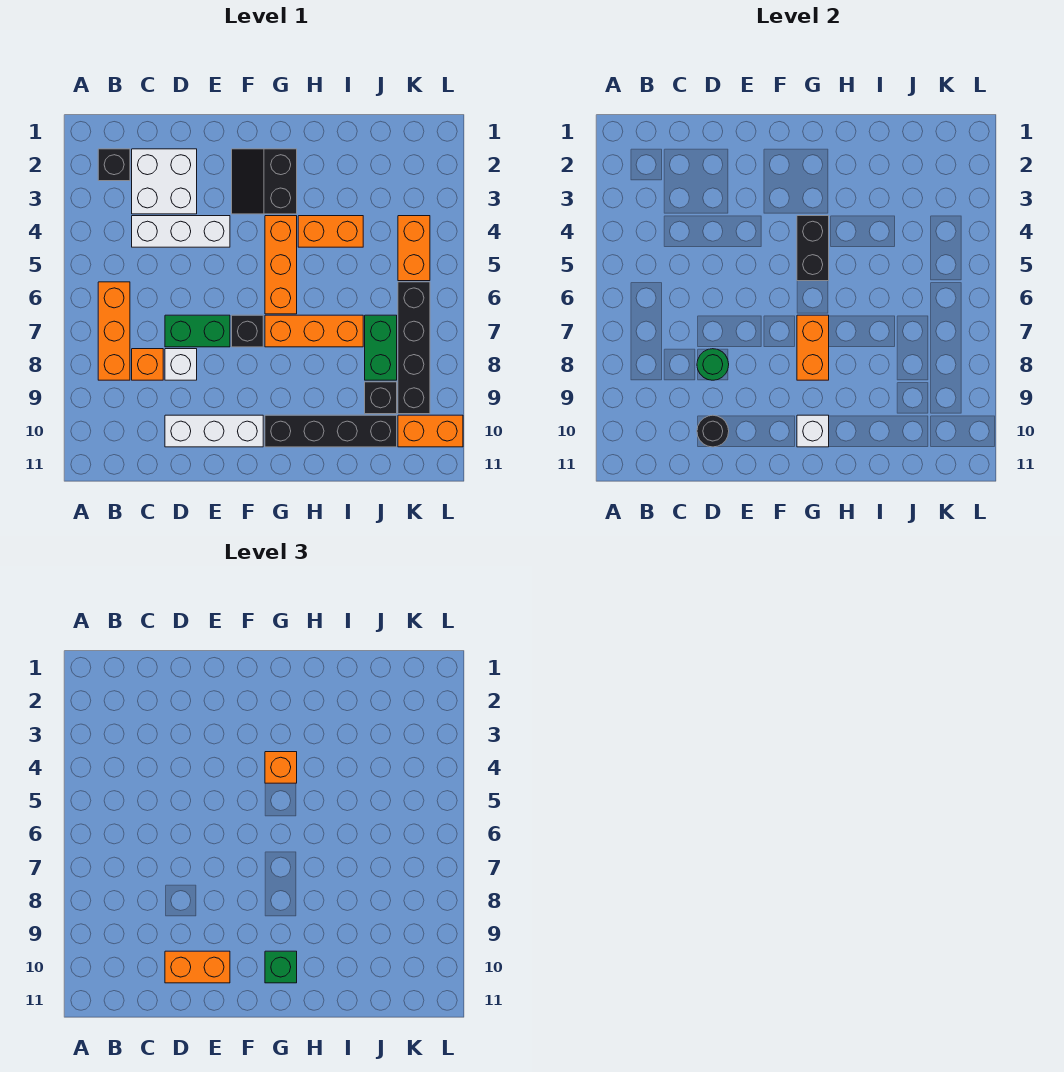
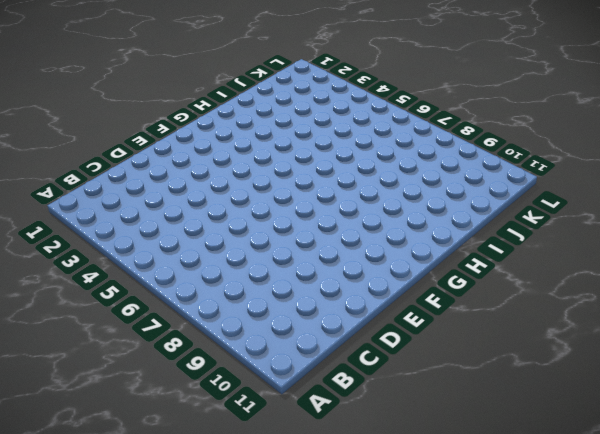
none -> black 1x1 brick [98,149,130,181]
none -> orange 1x3 brick [98,282,130,380]
none -> white 2x2 brick [132,149,197,214]

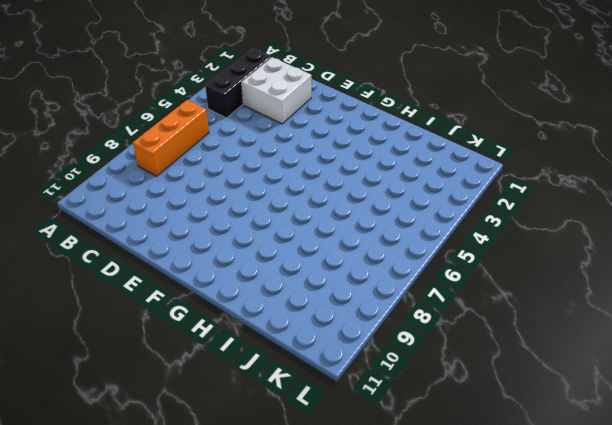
black 1x3 brick [205,49,271,118] -> black 1x1 brick [98,149,130,181]
none -> white 1x3 brick [132,216,230,247]
none -> orange 1x1 brick [132,349,163,380]
none -> green 1x2 brick [165,315,230,347]

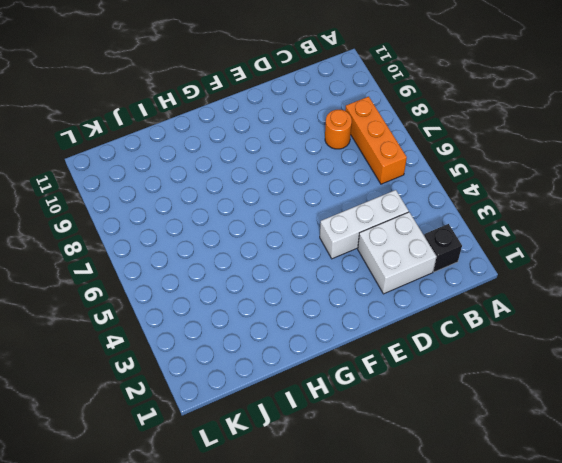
orange 1x1 round brick [325,110,352,149] -> orange 1x1 brick [132,349,163,380]
none -> green 1x2 brick [165,315,230,347]
none -> white 1x1 brick [165,349,197,380]
none -> white 1x3 brick [165,415,263,447]

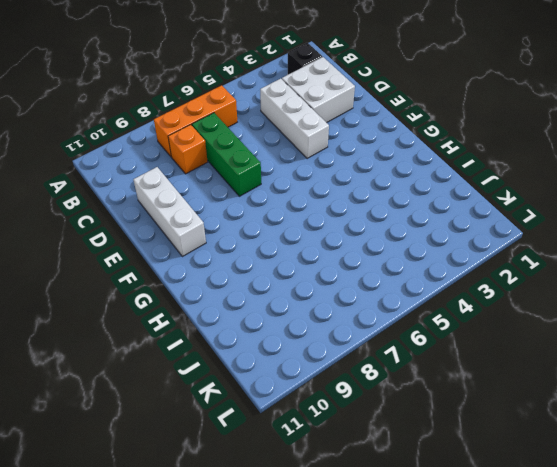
green 1x3 brick [192,113,261,196] -> green 1x2 brick [165,315,230,347]
none -> white 1x1 brick [165,349,197,380]
none -> black 2x2 slope [232,149,297,214]
none -> black 1x1 brick [232,315,263,347]

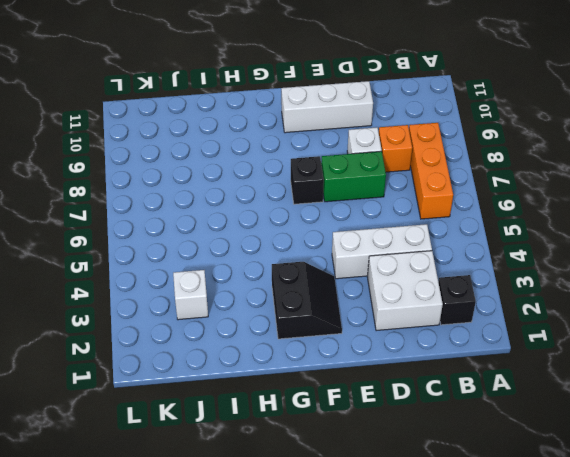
white 1x1 brick [173,270,208,320] -> white 1x1 brick moved to [797,415,829,447]
none -> orange 1x3 brick [265,216,297,314]
none -> orange 1x3 brick [265,315,363,347]
none -> black 1x4 brick [265,415,397,447]

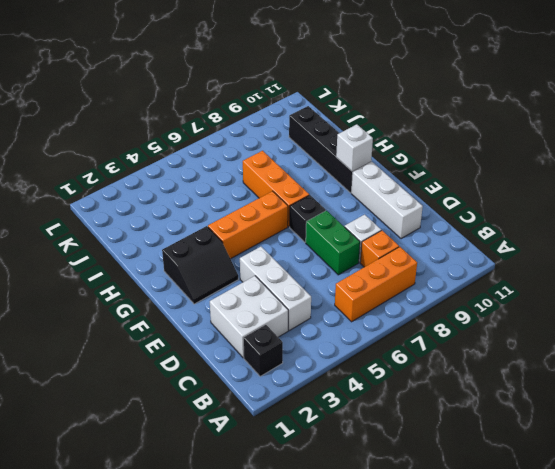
none -> orange 1x2 brick [298,216,363,247]
none -> green 1x2 brick [365,315,397,380]
none -> black 1x1 brick [365,382,397,414]

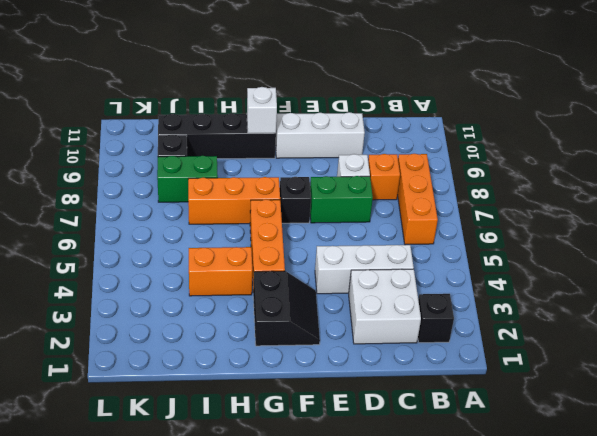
green 1x2 brick [157,156,218,202] -> green 1x2 brick turned to [365,315,397,380]
none -> orange 1x2 brick [398,216,430,281]
none -> black 1x4 brick [398,282,430,414]
none -> orange 1x2 brick [398,415,463,447]

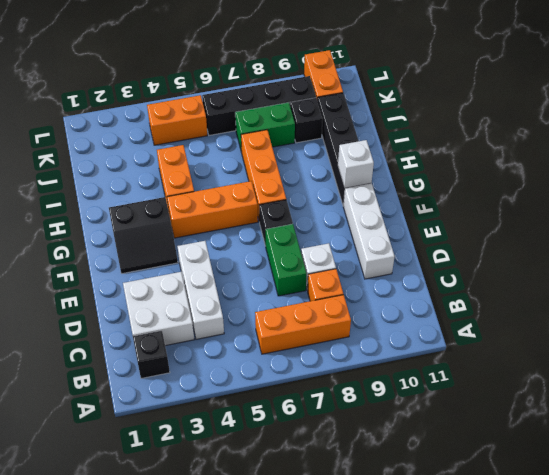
none -> green 1x1 round brick [697,349,729,380]
none -> black 1x1 round brick [697,415,729,447]
none -> black 1x2 brick [797,216,829,281]

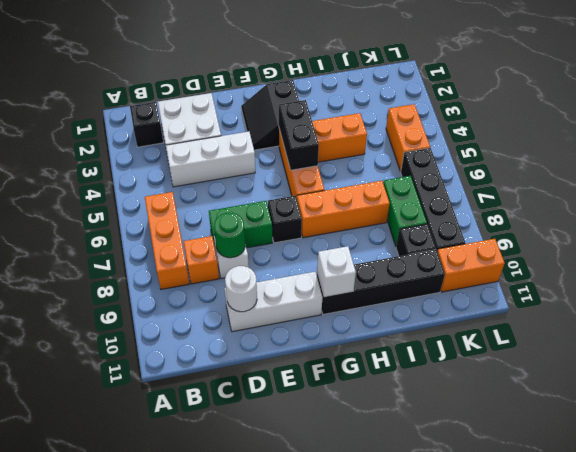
white 1x1 round brick [225,266,257,312] -> black 1x1 round brick [697,415,729,447]
none -> orange 1x2 brick [797,315,829,380]
none -> orange 1x2 brick [165,951,230,983]
none -> orange 1x1 brick [265,752,297,783]

